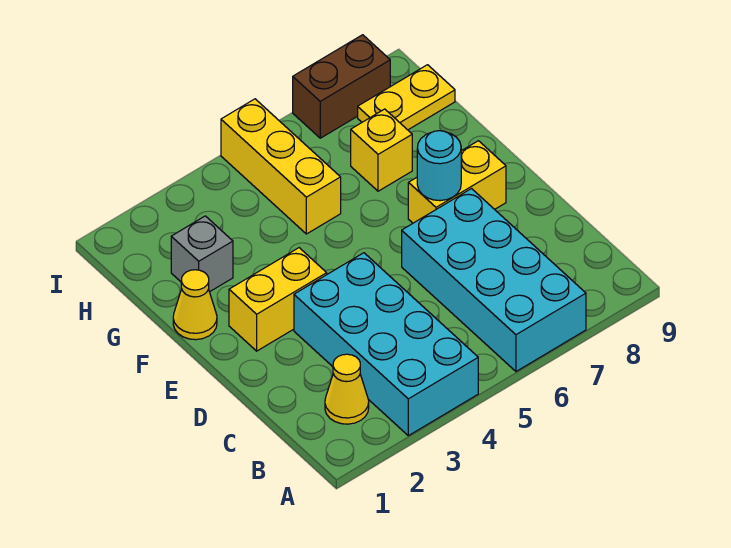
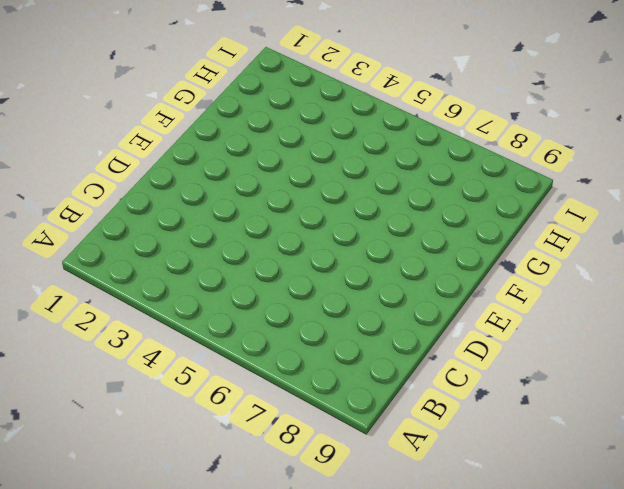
none -> cyan 2x4 brick [294,253,478,436]
none -> cyan 2x4 brick [402,189,586,371]
none -> yellow 1x1 cone [325,354,369,424]

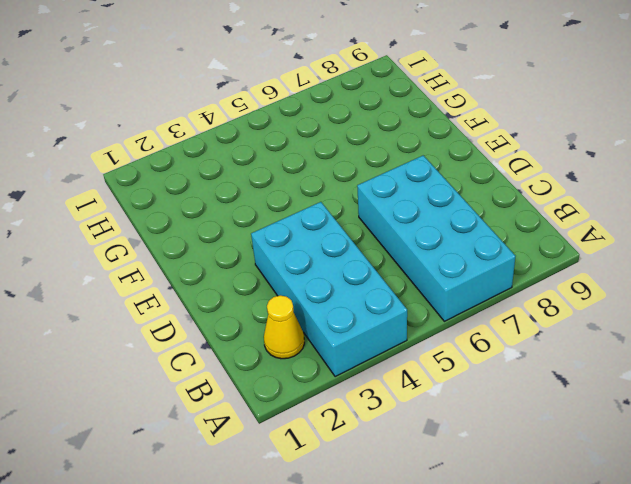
none -> yellow 1x2 brick [229,248,327,351]
none -> yellow 1x2 brick [408,141,506,223]
none -> yellow 1x1 cone [173,270,217,340]

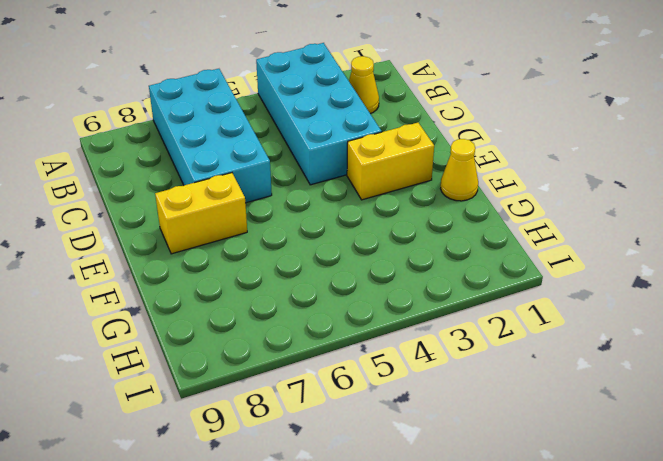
none -> grey 1x1 brick [171,216,233,292]
none -> yellow 1x3 brick [221,99,341,234]
none -> yellow 1x1 brick [351,109,412,191]

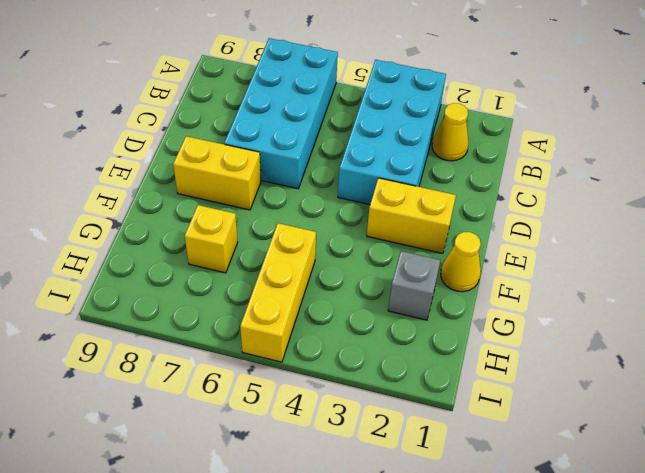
none -> yellow 1x2 plate [358,65,455,130]
none -> brown 1x2 brick [293,35,390,138]
none -> cyan 1x1 round brick [417,131,461,201]

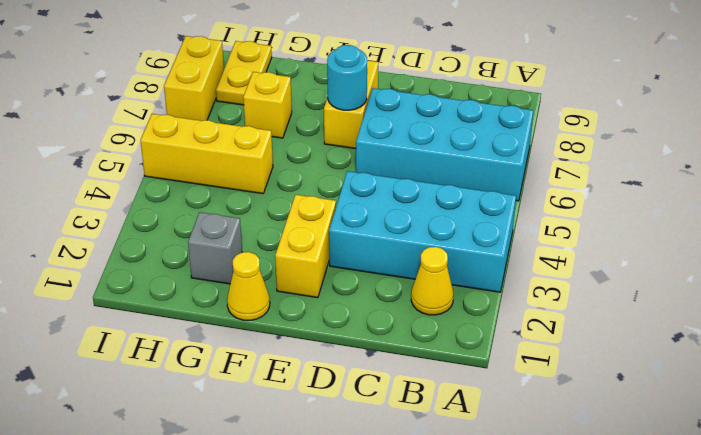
yellow 1x2 brick [164,36,224,121] -> brown 1x2 brick [293,35,390,138]

